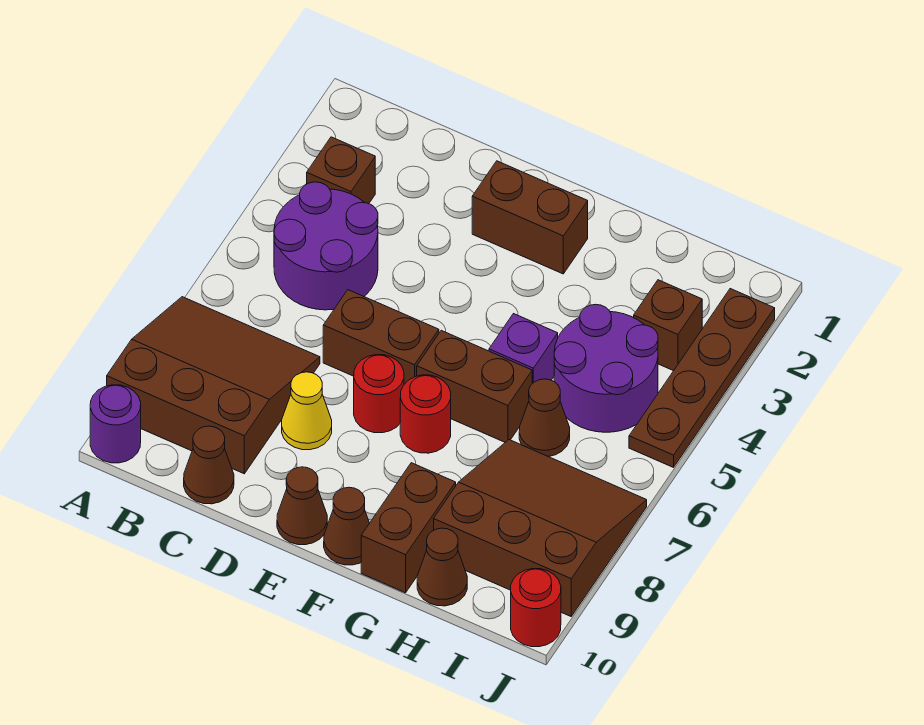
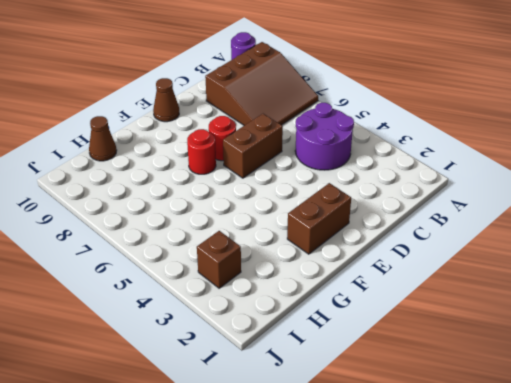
none -> brown 1x1 brick [307,137,375,204]
none -> brown 1x1 cone [184,426,234,504]
none -> yellow 1x1 cone [282,372,332,450]

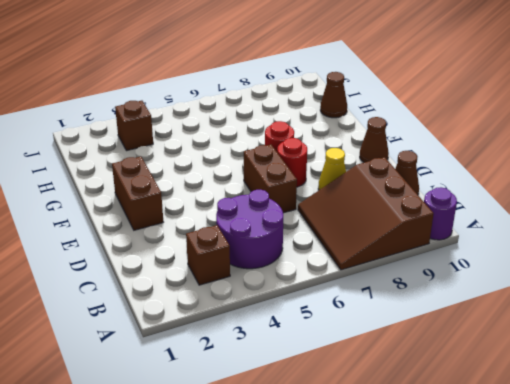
none -> brown 1x2 brick [417,330,532,442]
none -> brown 1x1 cone [324,487,369,565]
none -> purple 1x1 brick [489,314,558,384]

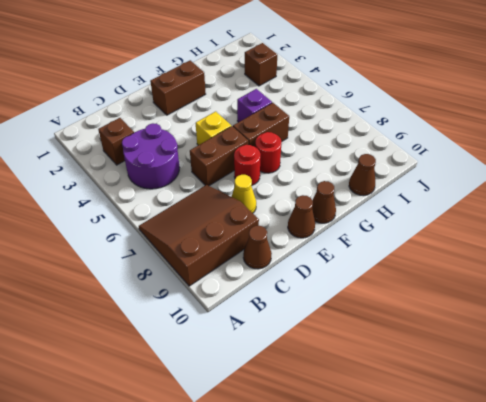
yellow 1x1 brick [196,111,231,145] -> none
none -> purple 1x1 round brick [90,385,141,463]
none -> brown 1x2 brick [361,463,456,593]
none -> purple 2x2 round brick [554,304,658,432]

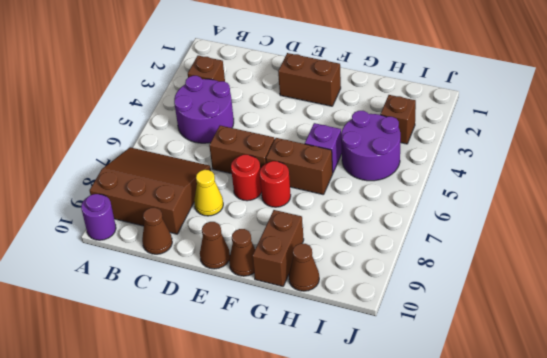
none -> brown 1x1 cone [519,379,570,457]
none -> brown 3x3 slope [434,440,647,616]
none -> brown 1x4 plate [629,289,775,467]

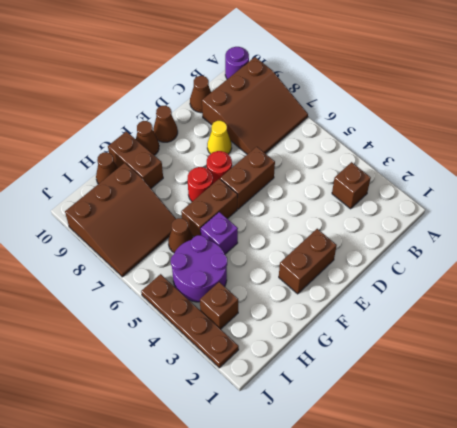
none -> purple 2x2 round brick [274,182,378,310]
none -> red 1x1 round brick [511,569,561,647]

